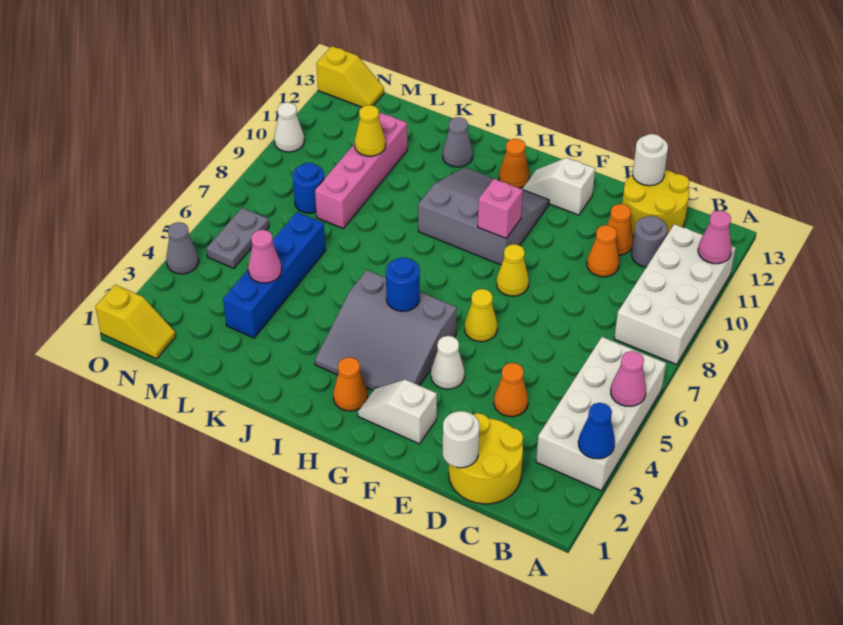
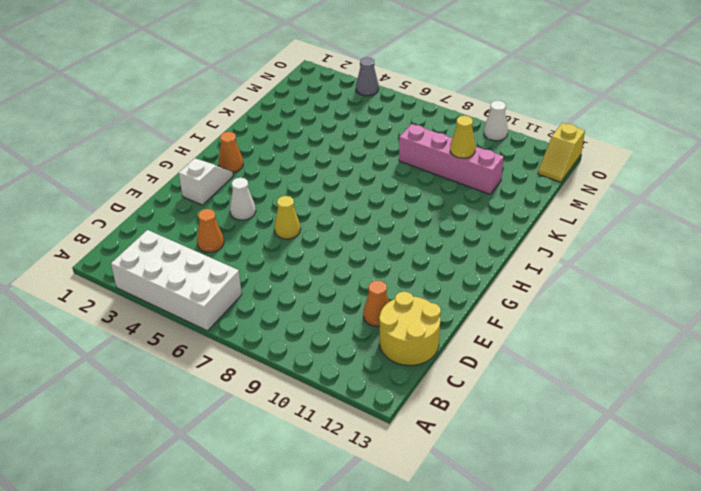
none -> white 2x4 brick [614,224,736,365]
none -> yellow 2x2 round brick [449,413,523,504]
none -> grey 1x1 round brick [632,216,667,267]
none -> orange 1x1 cone [587,225,619,277]

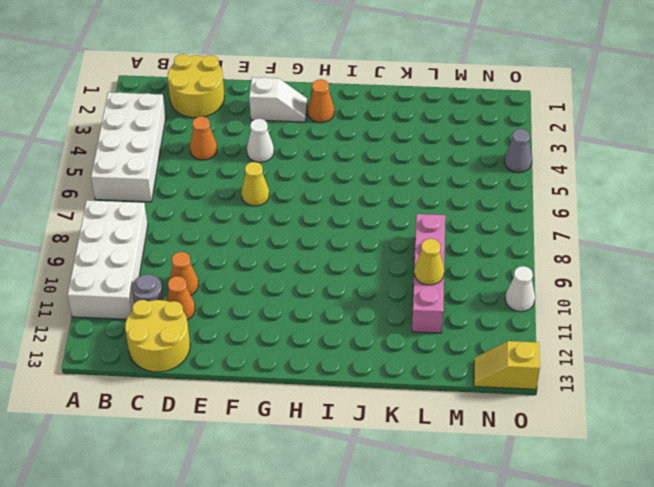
none -> yellow 1x1 cone [497,244,529,296]
none -> white 1x2 slope [522,158,595,215]
none -> grey 3x3 slope [315,270,457,390]
none -> grey 3x3 slope [418,167,549,265]

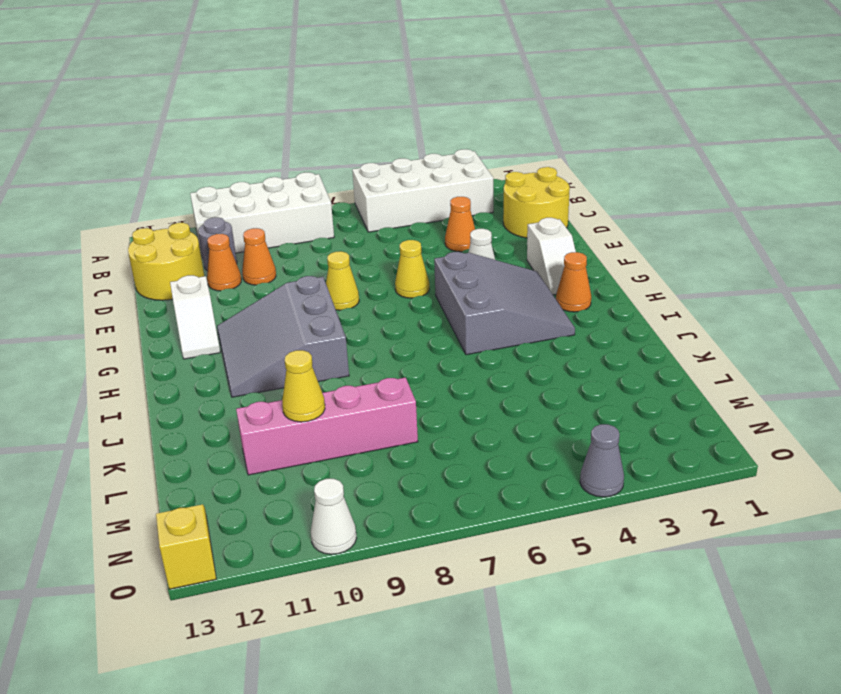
none -> orange 1x1 cone [499,139,529,188]
none -> grey 1x1 cone [443,117,473,167]
none -> blue 1x4 brick [223,212,326,338]
none -> blue 1x1 round brick [293,163,324,213]

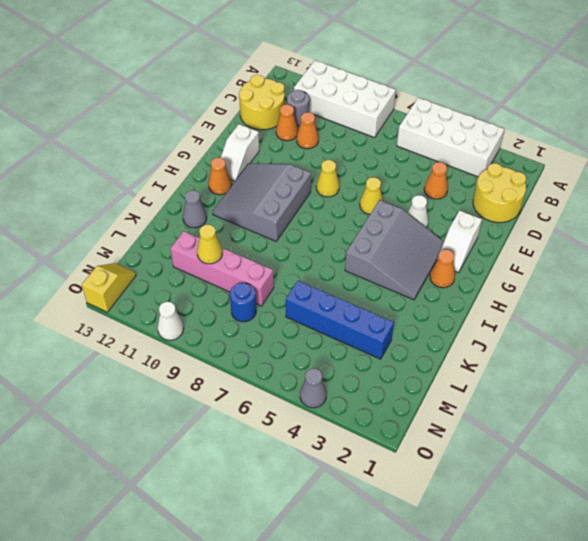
none -> yellow 1x2 slope [95,285,176,359]
none -> grey 1x2 plate [206,208,269,268]
none -> blue 1x1 cone [578,403,615,459]
none -> pink 1x1 cone [611,351,646,406]

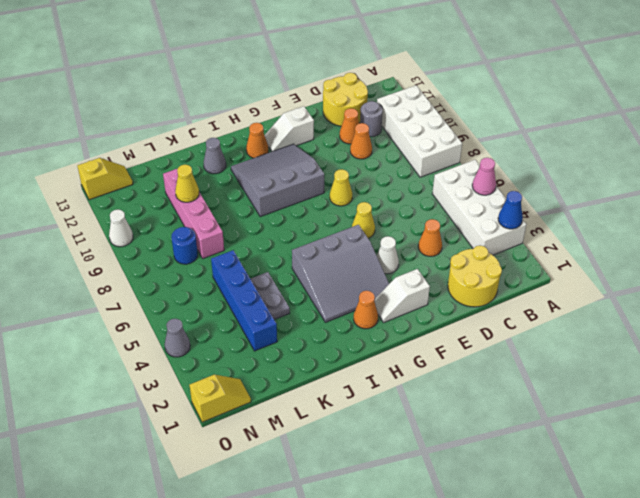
grey 1x2 plate [251,272,290,320] -> grey 1x2 plate moved to [206,208,269,268]
none -> pink 1x1 cone [698,211,732,264]
none -> white 1x1 round brick [443,411,480,468]
none -> white 1x1 round brick [633,134,668,186]
none -> pink 1x1 brick [478,179,523,238]

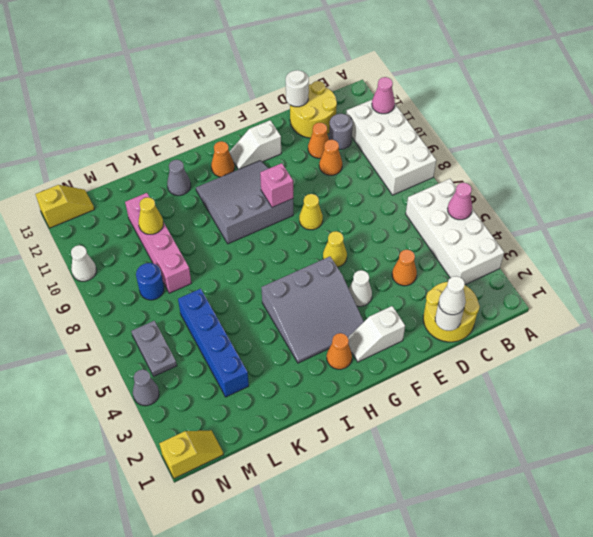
white 1x1 cone [439,276,466,315] -> none
none -> blue 1x1 cone [578,403,615,459]
none -> blue 1x1 round brick [386,257,420,311]
none -> pink 1x1 cone [248,230,282,283]

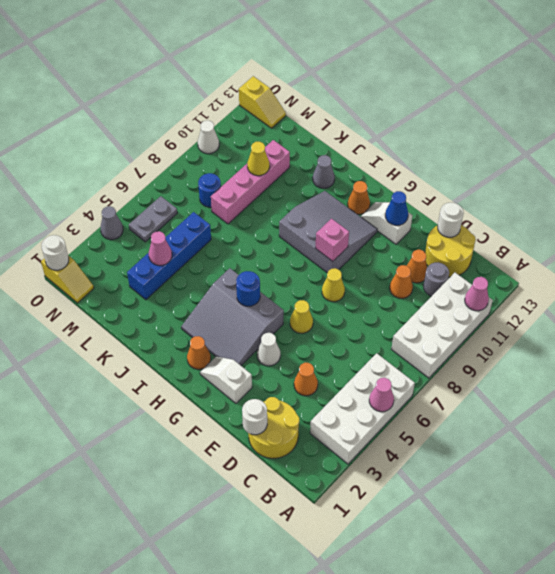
blue 1x1 cone [385,191,408,225] -> blue 1x1 cone moved to [578,403,615,459]
white 1x1 round brick [42,235,69,270] -> none

